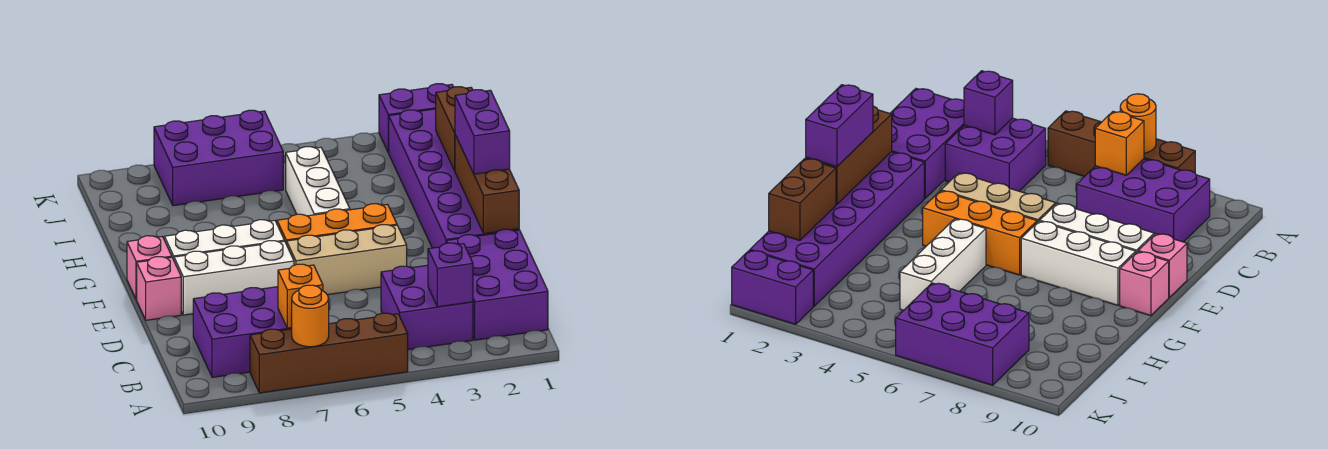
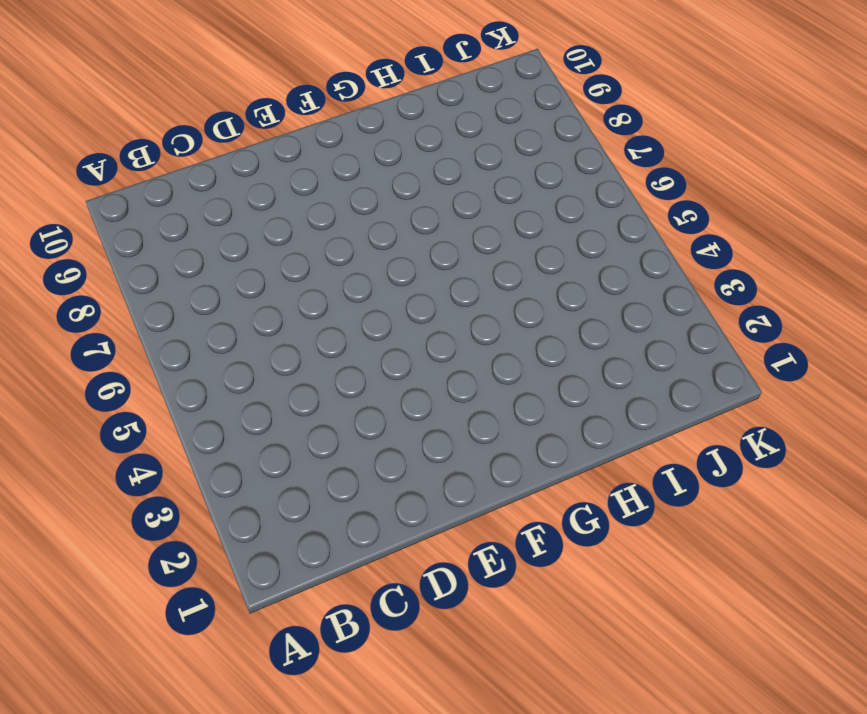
none -> brown 1x4 brick [250,313,408,393]
none -> purple 2x3 brick [446,229,548,340]
none -> purple 2x2 brick [381,265,473,350]

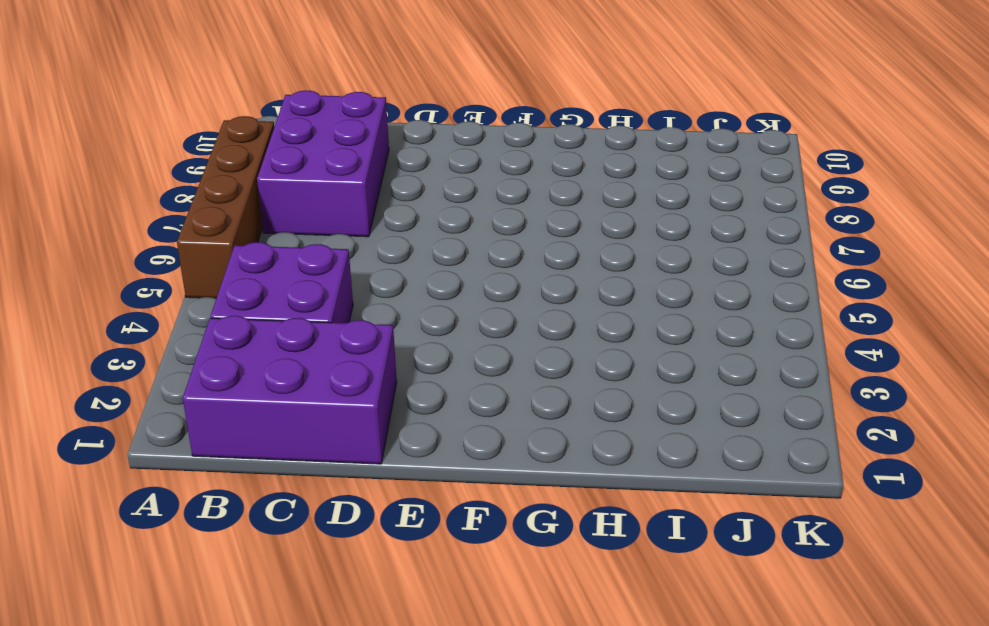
none -> purple 2x6 brick [389,109,519,248]
none -> tan 1x3 brick [287,225,407,295]
none -> white 1x3 brick [174,241,294,315]

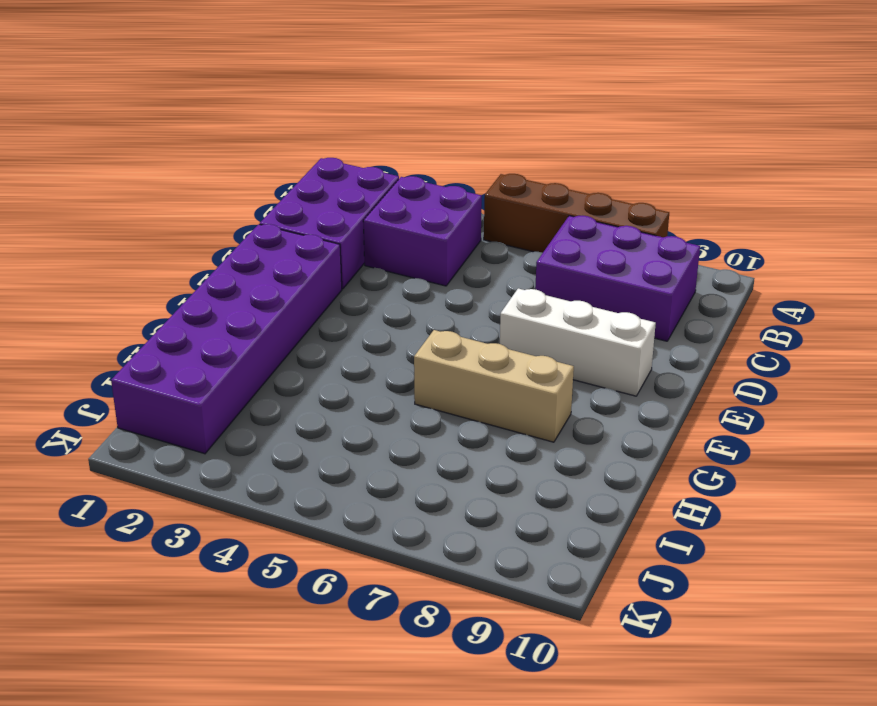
tan 1x3 brick [414,330,574,442] -> tan 1x3 brick moved to [287,225,407,295]
none -> pink 1x1 brick [137,257,181,320]
none -> orange 1x3 brick [277,204,397,244]
none -> white 1x3 brick [164,220,284,260]

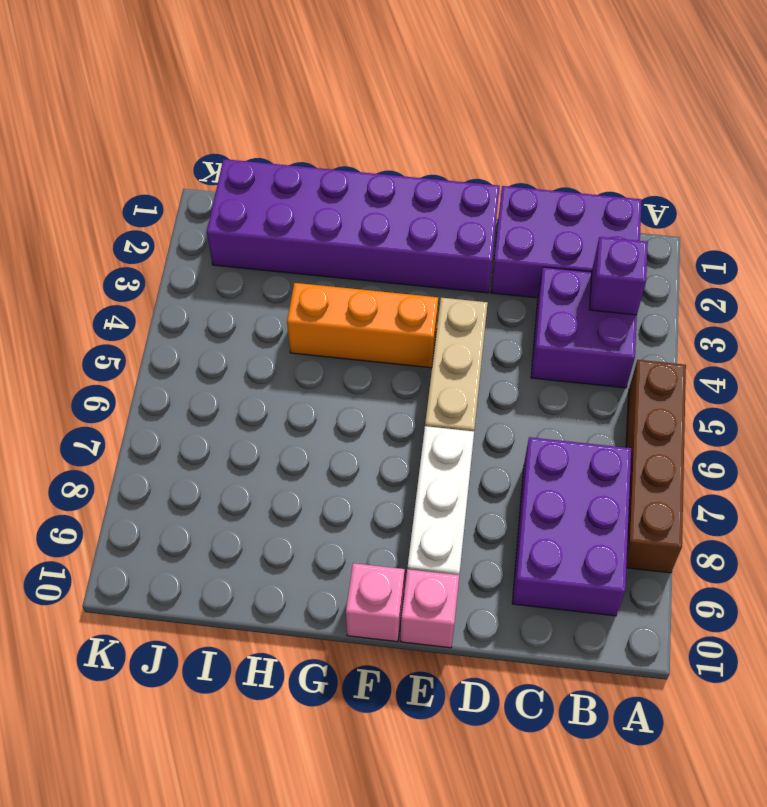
orange 1x3 brick [287,283,438,368] -> orange 1x3 brick turned to [277,204,397,244]
none -> white 1x3 brick [164,220,284,260]
none -> white 1x3 brick [286,147,350,216]
none -> purple 2x3 brick [154,110,283,206]

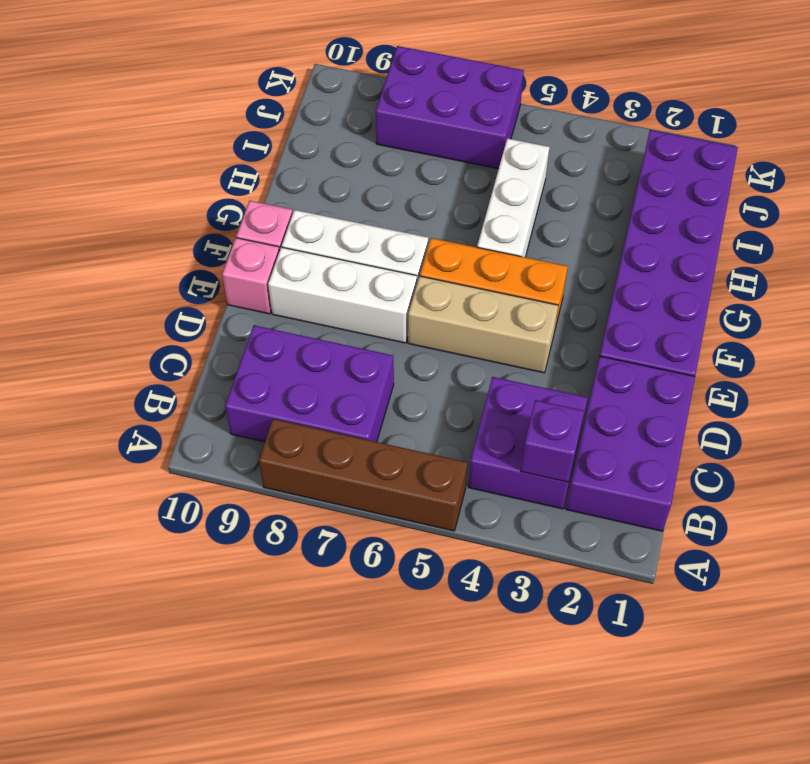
none -> purple 1x2 brick [379,84,453,153]
none -> orange 1x1 round brick [292,285,329,347]
none -> orange 1x1 brick [278,264,323,328]

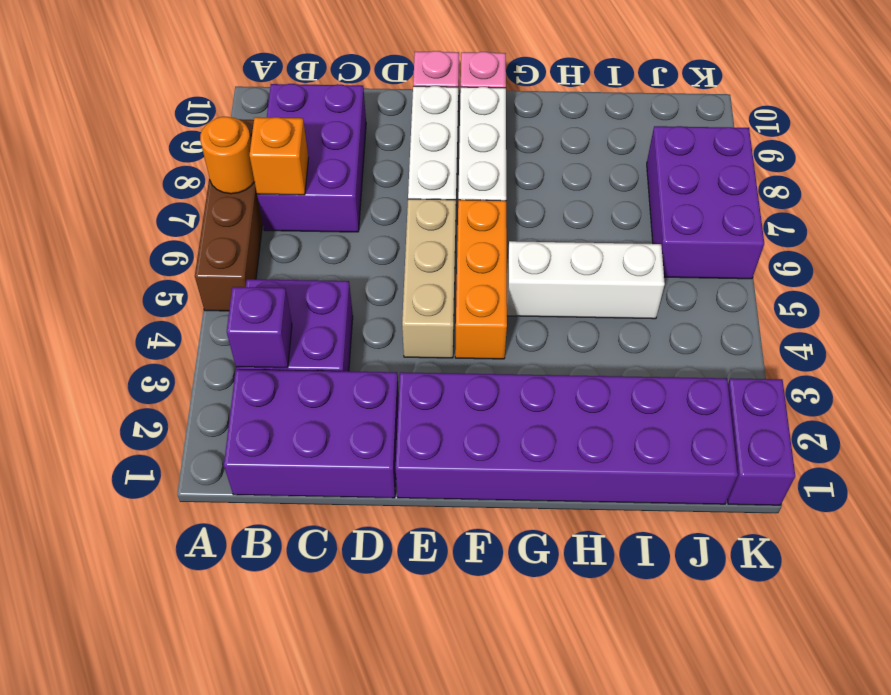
none -> brown 1x3 brick [455,135,519,234]
none -> brown 1x2 brick [436,87,473,171]
none -> purple 1x2 brick [455,90,510,174]

